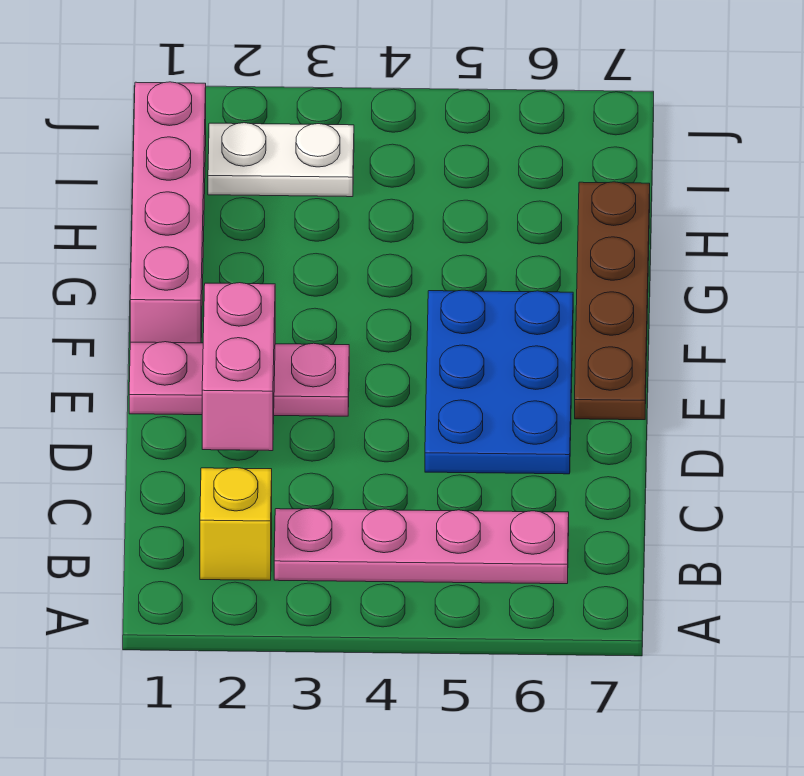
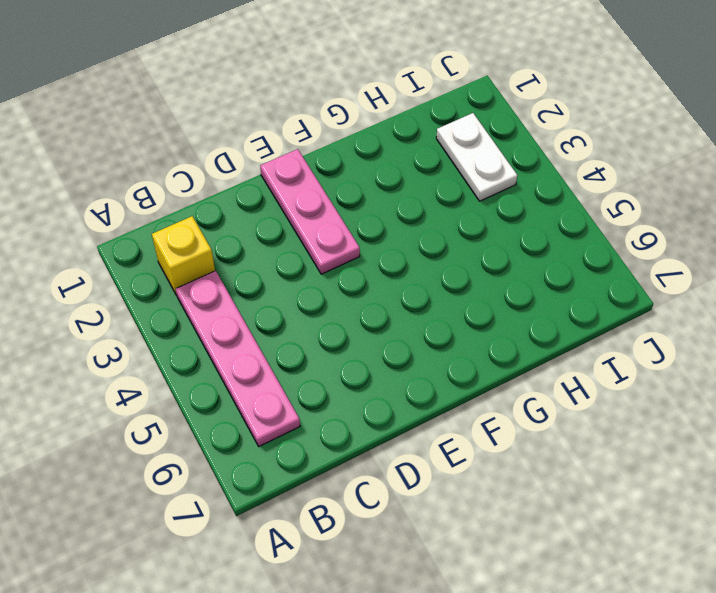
none -> blue 2x3 plate [425,290,573,474]
none -> brown 1x4 plate [575,182,650,420]

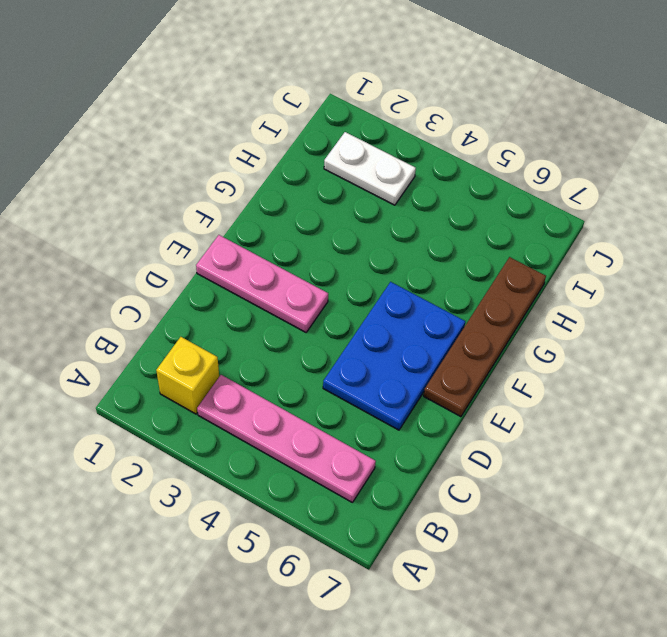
none -> pink 1x4 brick [130,82,206,343]
none -> pink 1x2 brick [202,283,275,451]

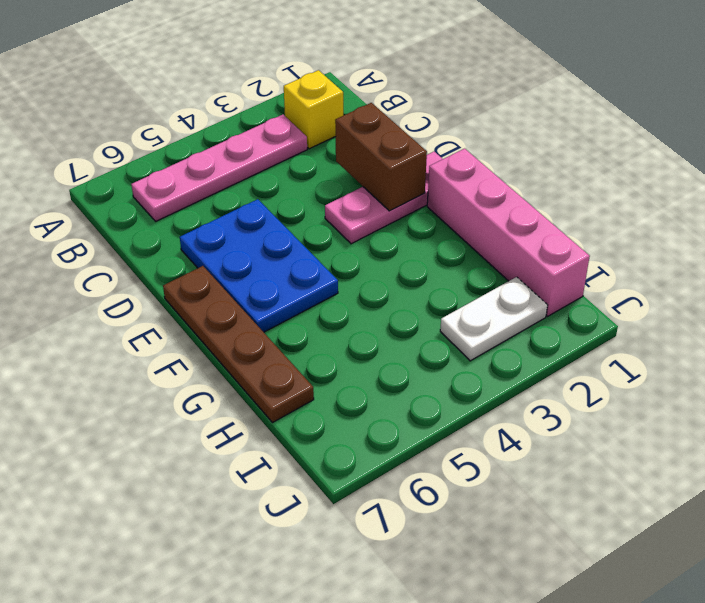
brown 1x2 brick [335,103,427,211] -> pink 1x2 brick [202,283,275,451]

